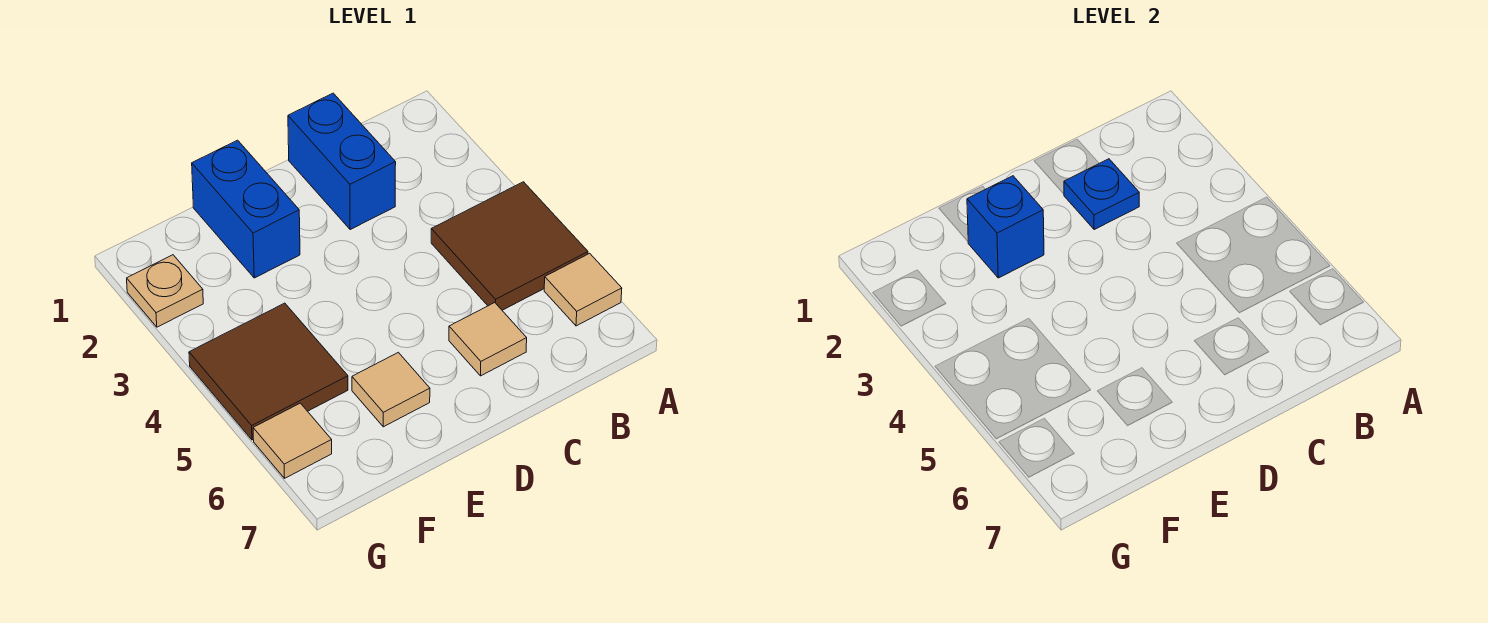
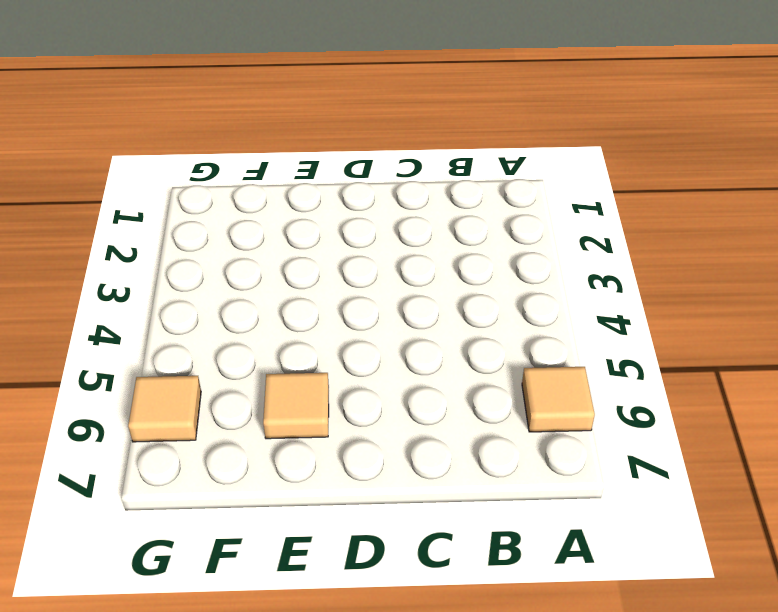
none -> brown 2x2 tile [431,182,588,310]
none -> blue 1x2 brick [288,93,396,229]

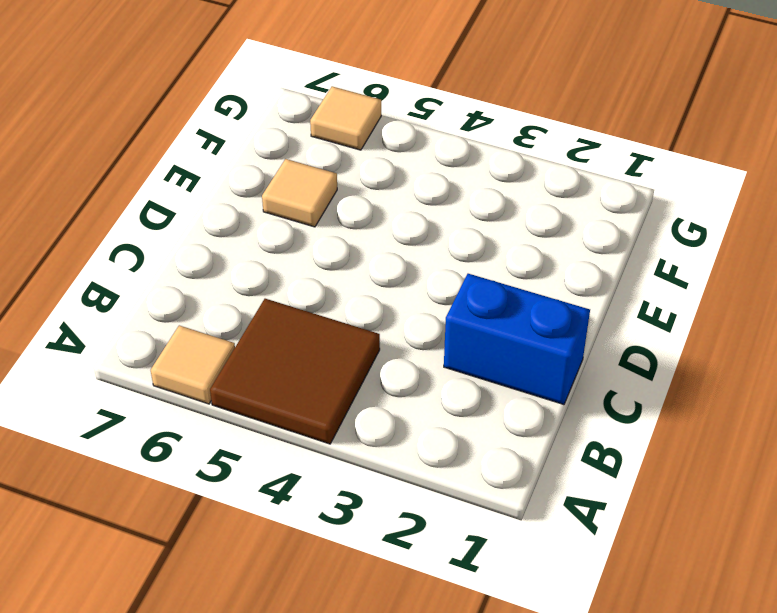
none -> tan 1x1 tile [449,303,527,376]
none -> blue 1x2 brick [192,140,300,278]

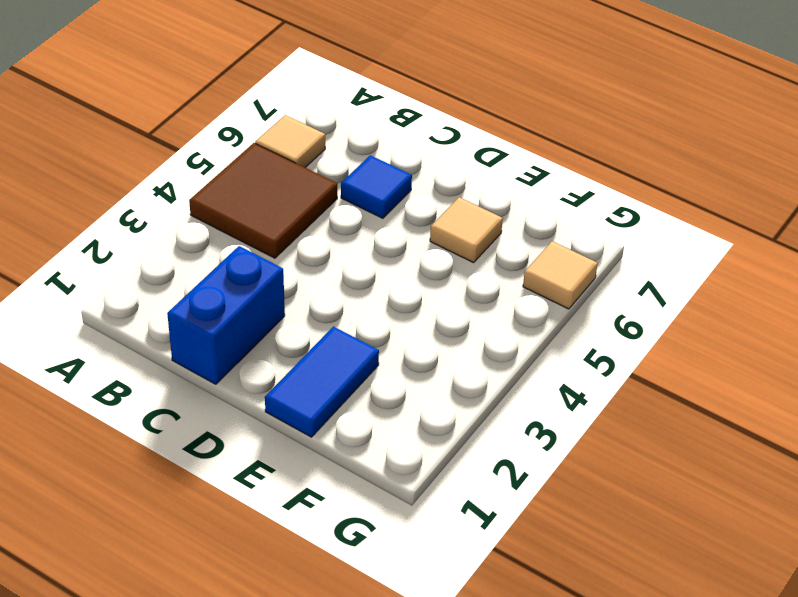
blue 1x1 tile [341,155,412,218] -> tan 1x1 tile [449,303,527,376]
blue 1x2 tile [265,327,379,437] -> blue 1x2 brick [192,140,300,278]
none -> brown 2x2 tile [189,303,348,440]
none -> tan 1x1 plate [127,255,203,327]

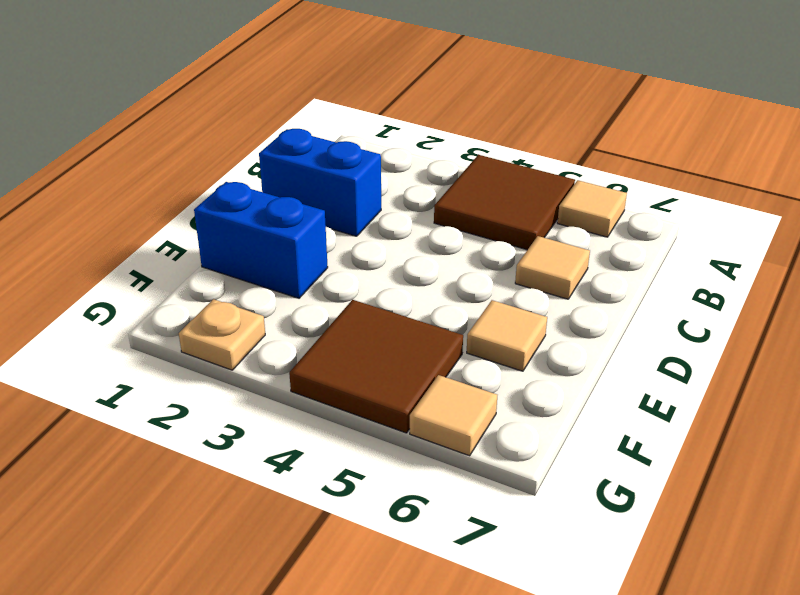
none -> blue 1x1 plate [1064,159,1139,229]
none -> blue 1x1 brick [967,176,1044,278]

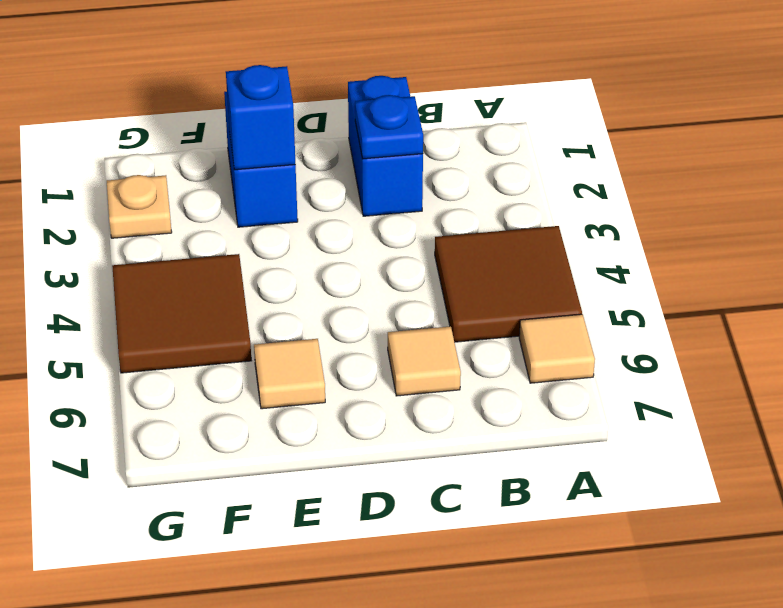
none -> tan 1x1 tile [253,403,332,478]

